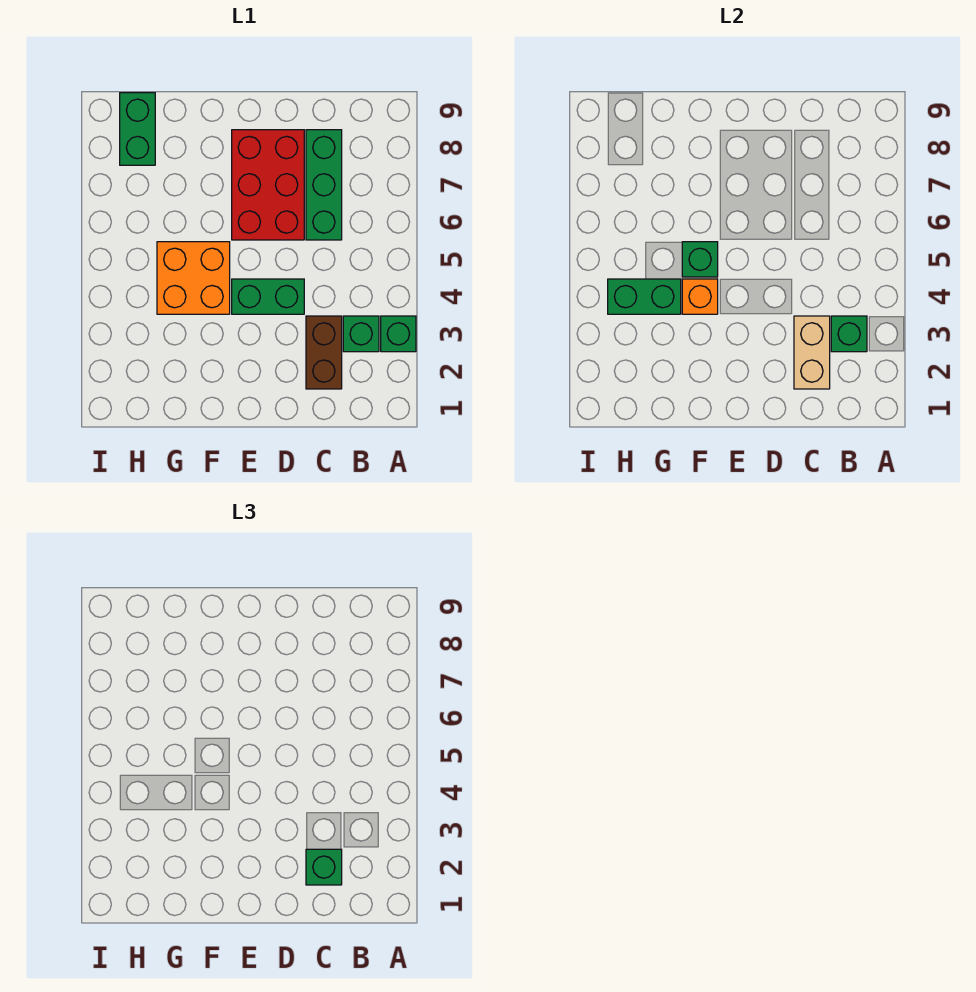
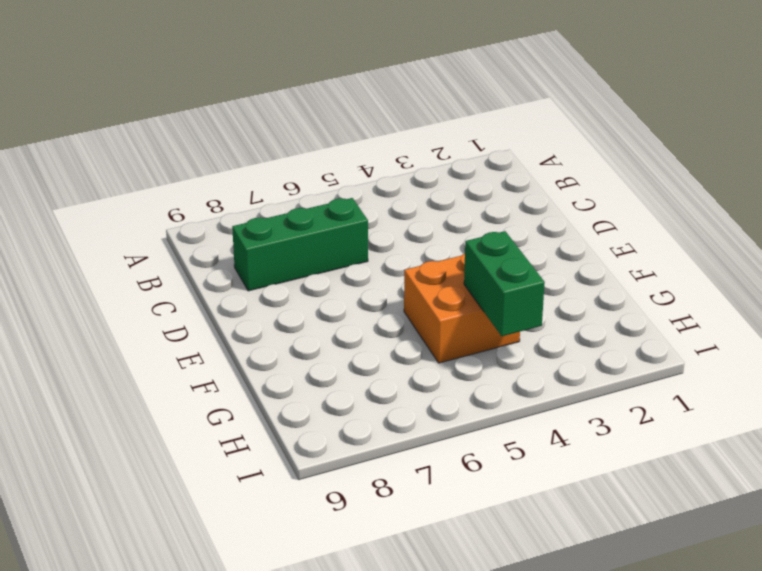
none -> green 1x1 brick [381,316,416,352]
none -> green 1x1 brick [343,316,379,352]
none -> brown 1x2 brick [306,316,342,389]

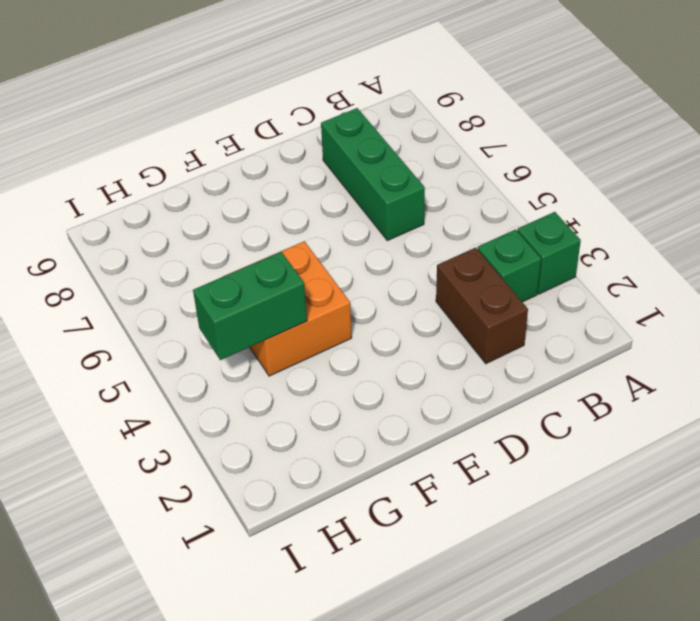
none -> green 1x2 brick [232,279,304,314]
none -> red 2x3 brick [232,130,304,240]
none -> green 1x2 brick [120,93,155,165]

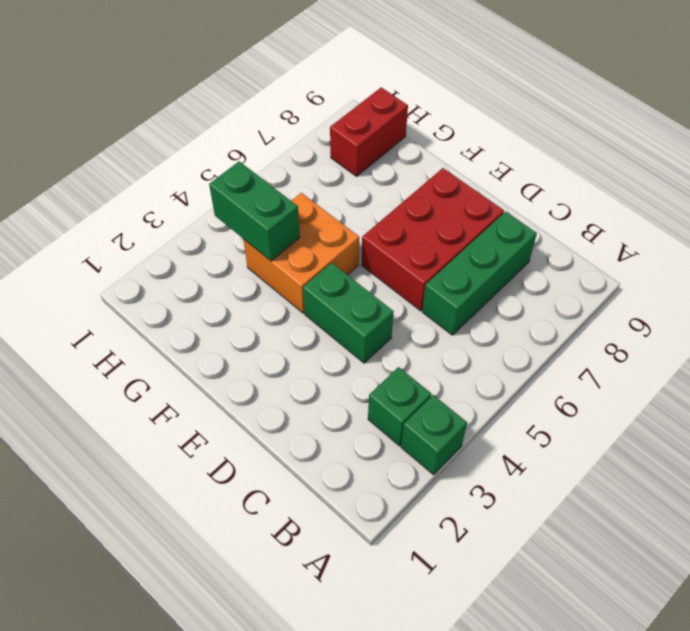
red 1x2 brick [330,87,408,176] -> green 1x2 brick [120,93,155,165]
none -> brown 1x2 brick [306,316,342,389]
none -> green 1x1 brick [831,316,867,352]
none -> tan 1x2 brick [794,316,830,389]

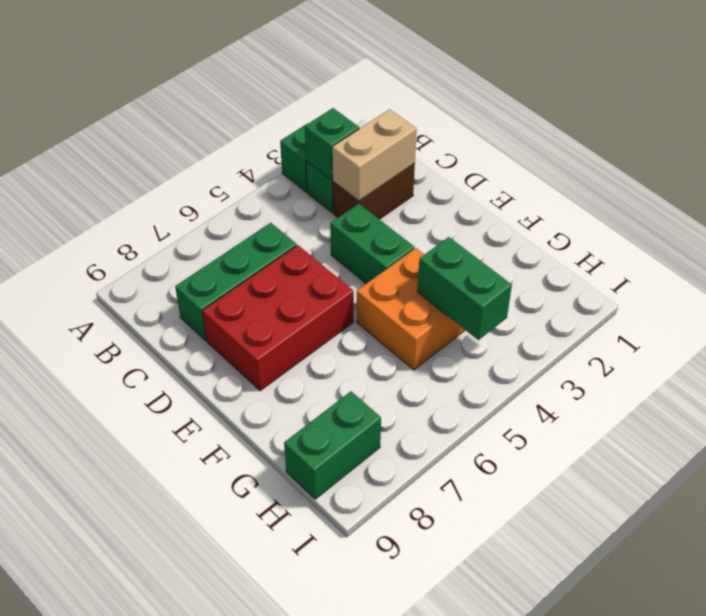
none -> orange 1x1 brick [682,279,718,314]
none -> green 1x1 brick [682,242,718,277]
none -> green 1x1 brick [306,849,342,885]

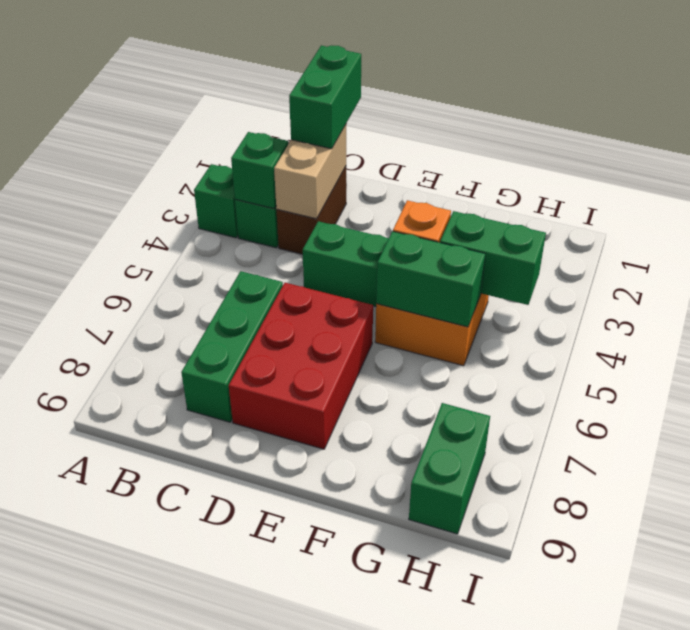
green 1x2 brick [289,45,361,149] -> green 1x1 brick [306,849,342,885]
green 1x2 brick [376,231,485,327] -> green 1x1 brick [682,242,718,277]

